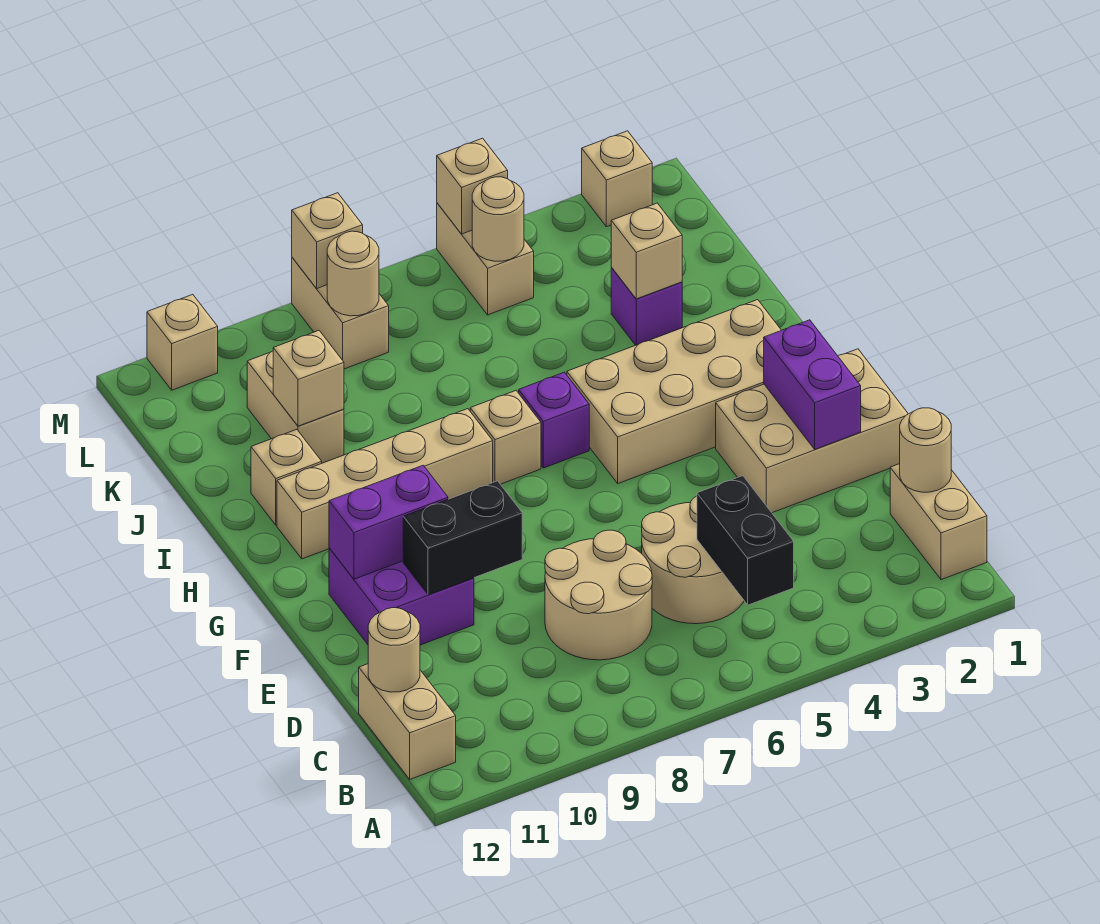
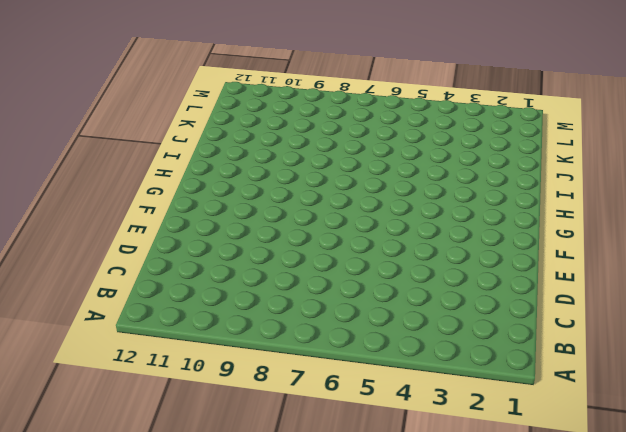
none -> tan 1x2 brick [890,464,987,580]
none -> tan 1x2 brick [359,664,456,779]
none -> tan 2x2 round brick [642,496,744,624]

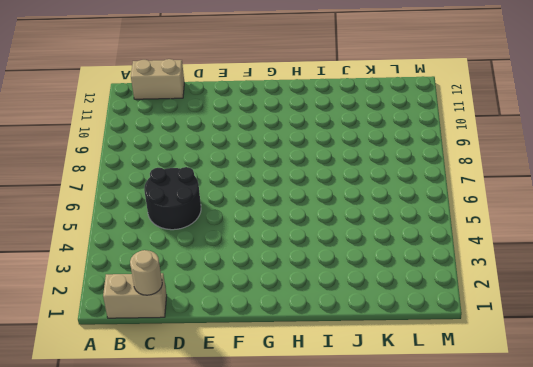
black 2x2 round brick [144,167,201,230] -> tan 2x2 round brick [642,496,744,624]
none -> tan 2x2 round brick [545,530,652,660]
none -> tan 2x3 brick [716,349,908,513]
none -> purple 2x2 brick [329,548,474,645]

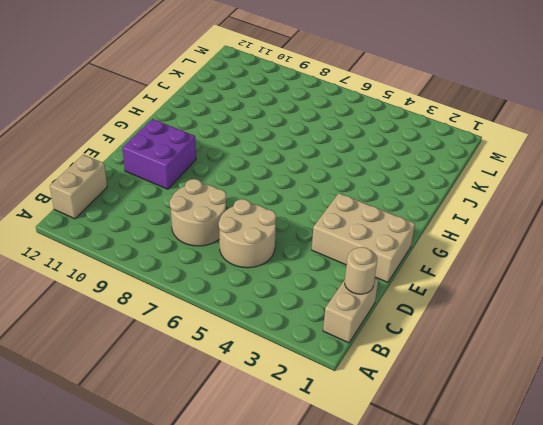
none -> tan 2x4 brick [567,300,781,483]
none -> purple 1x1 brick [519,372,589,468]
none -> tan 1x1 brick [470,391,541,484]

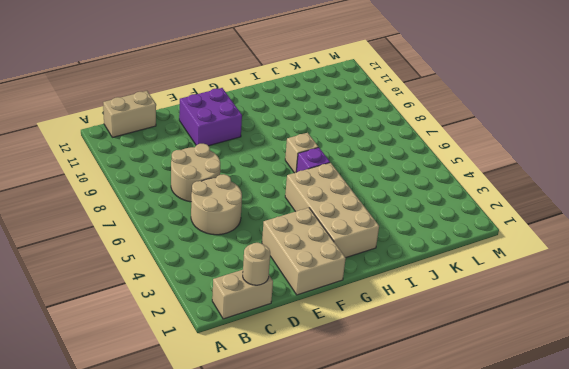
none -> tan 1x4 brick [277,409,493,559]
none -> tan 1x1 brick [251,429,322,525]
none -> purple 1x1 brick [611,268,682,345]

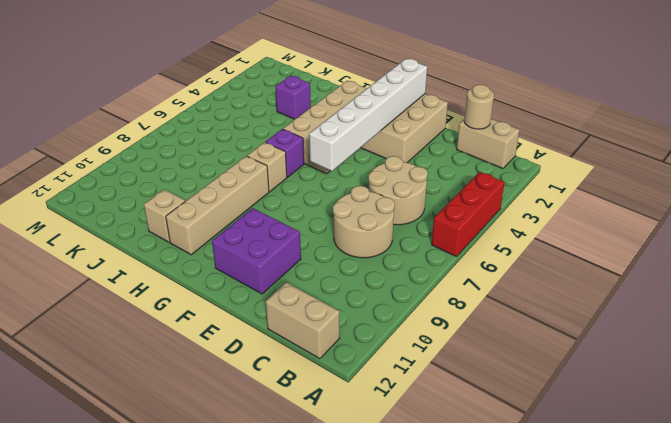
red 1x3 brick [432,172,505,257] -> none
white 1x6 brick [309,59,427,171] -> purple 1x2 brick [764,320,861,449]
none -> tan 1x2 brick [247,351,344,463]
none -> tan 1x2 brick [437,203,534,315]
none -> tan 1x2 brick [292,258,389,369]

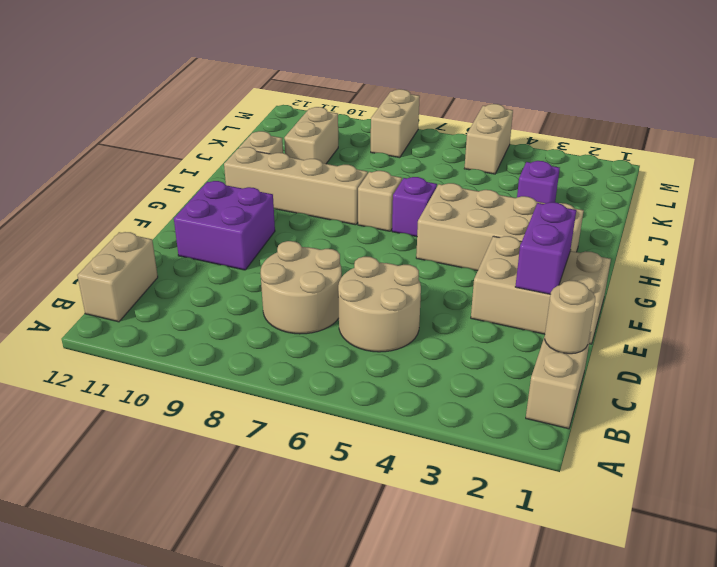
none -> tan 1x1 brick [582,131,652,227]
none -> tan 1x1 brick [147,294,218,390]
none -> black 1x2 brick [697,476,794,605]

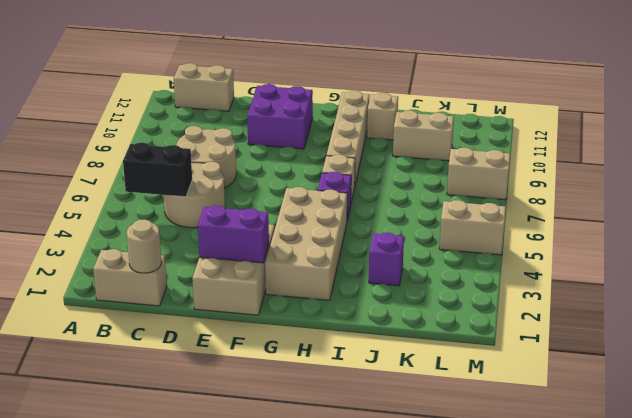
none -> tan 1x1 brick [582,131,652,227]
none -> tan 1x1 brick [147,294,218,390]
none -> tan 1x1 round brick [368,608,420,692]

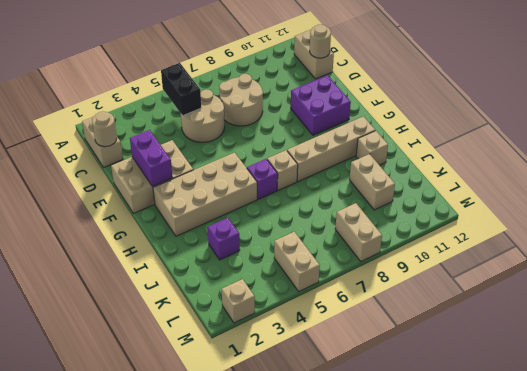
none -> tan 1x1 brick [147,294,218,390]
none -> black 1x2 brick [403,481,522,595]
none -> purple 1x2 brick [329,465,448,579]

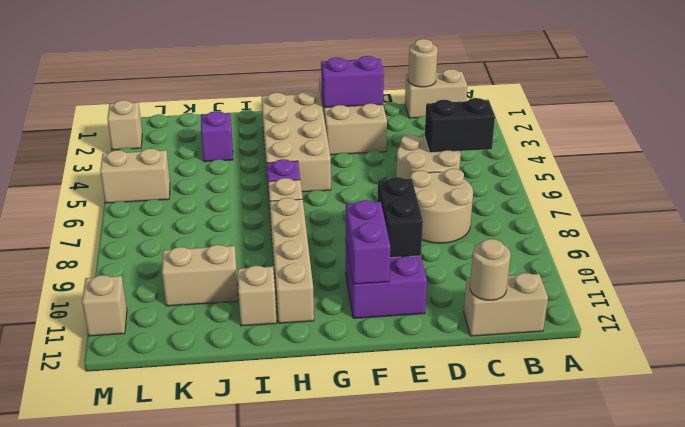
none -> tan 1x2 brick [292,258,389,369]
none -> tan 1x1 brick [611,203,682,299]
none -> tan 1x1 brick [273,331,344,426]

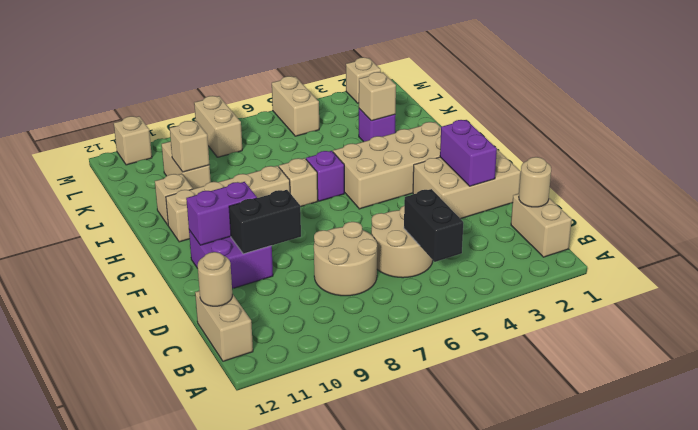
none -> tan 1x1 round brick [472,177,524,261]
none -> tan 1x1 round brick [327,231,379,316]
none -> tan 1x1 brick [437,138,508,234]

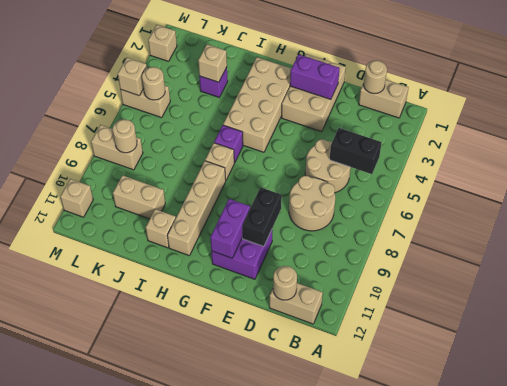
none -> tan 1x1 brick [273,331,344,426]
none -> tan 1x1 brick [292,193,363,289]

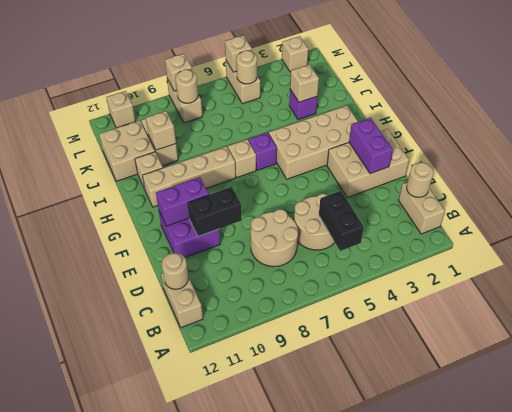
tan 2x2 brick [99,121,155,181] -> none

